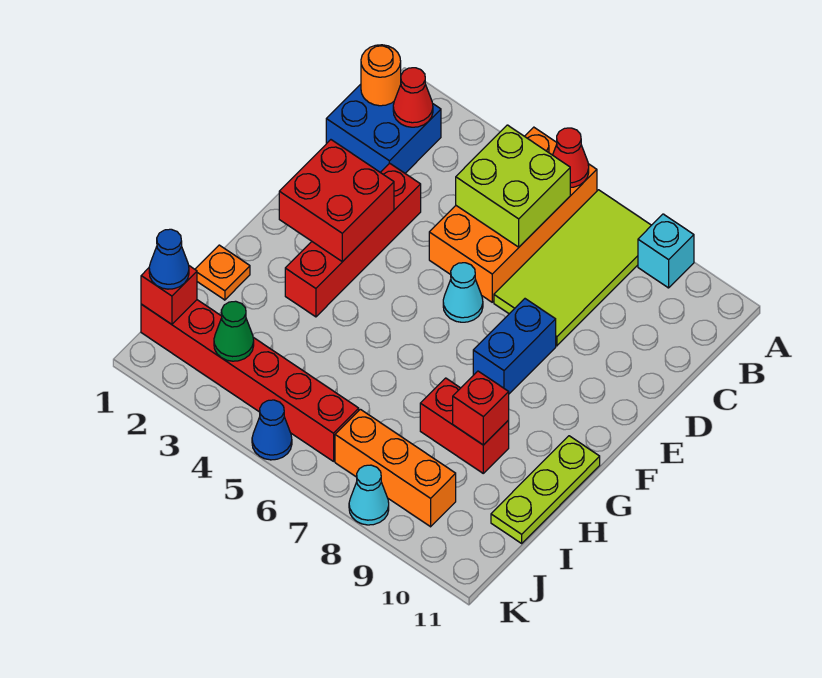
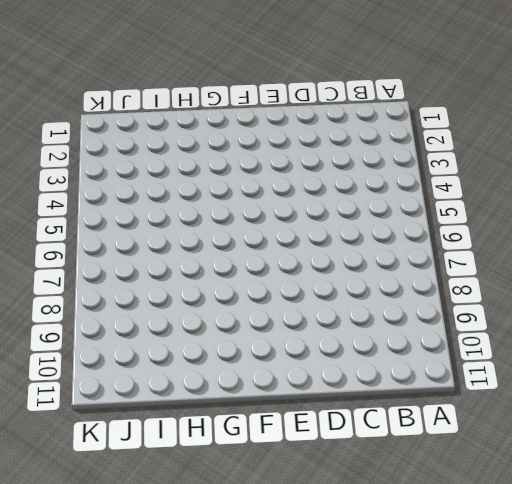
none -> orange 2x4 brick [429,127,597,302]
none -> lime 2x4 tile [494,190,651,346]
none -> cyan 1x1 brick [638,214,694,288]

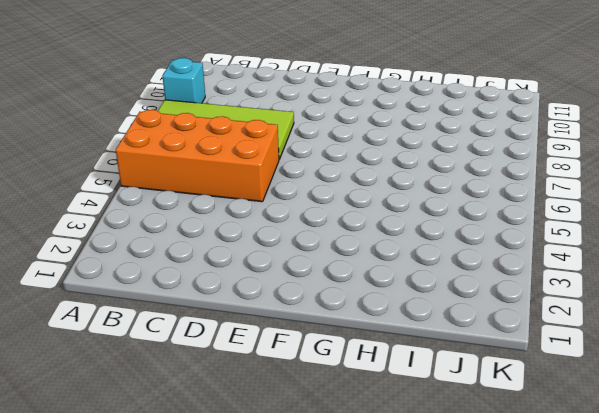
none -> blue 2x2 brick [326,84,441,173]
none -> red 1x4 brick [285,163,421,317]
none -> cyan 1x1 cone [443,263,483,322]

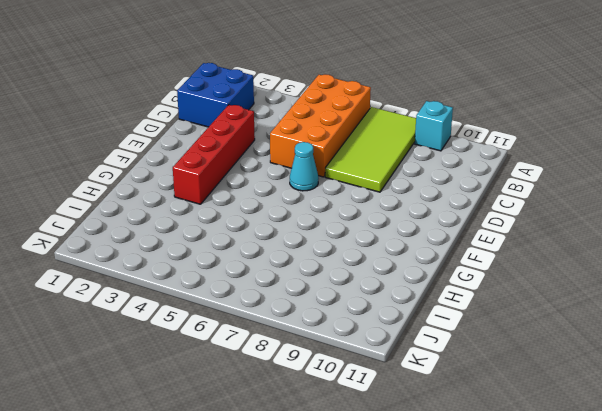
none -> blue 1x2 brick [473,299,556,394]
none -> lime 1x3 plate [491,436,600,543]
none -> orange 1x1 plate [195,245,250,300]

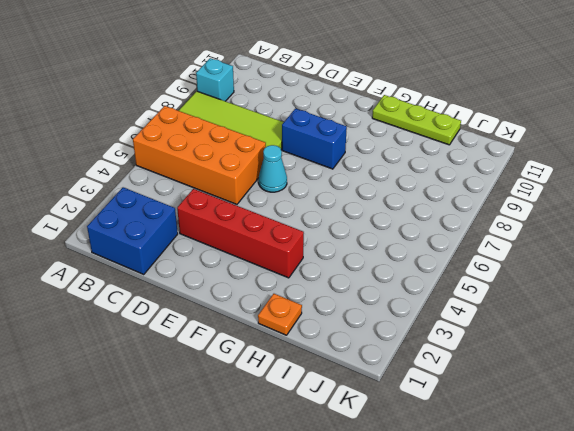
none -> red 1x2 brick [420,378,509,473]
none -> red 1x6 brick [141,300,359,461]
none -> orange 1x3 brick [335,409,456,527]

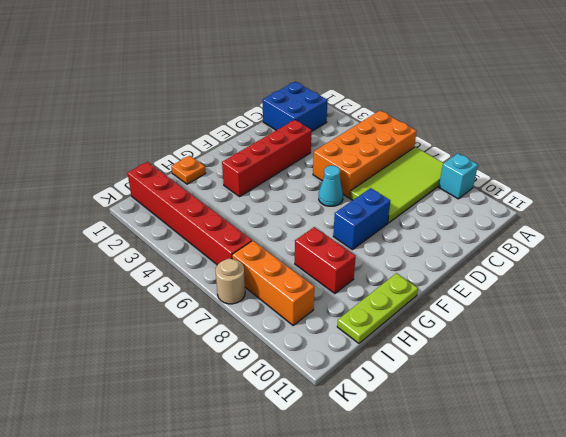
tan 1x1 round brick [216,259,245,304] -> none
none -> blue 1x1 cone [252,400,292,460]
none -> cyan 1x1 cone [349,465,389,525]
none -> red 1x1 cone [553,128,589,187]

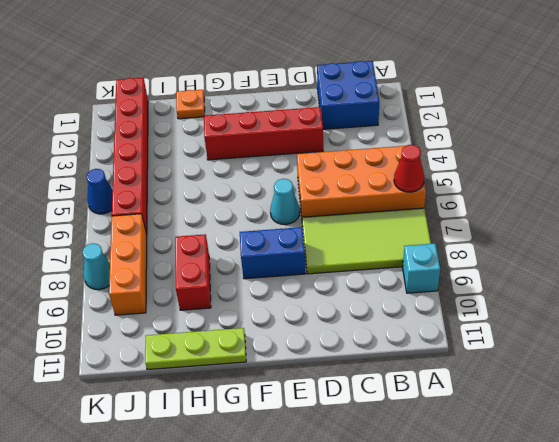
none -> orange 1x1 round brick [361,45,401,106]
none -> red 1x1 cone [393,68,433,127]
none -> lime 2x2 brick [456,125,570,247]

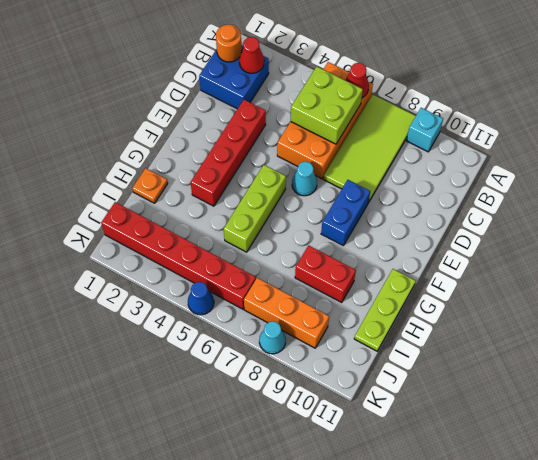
lime 1x3 brick [224,165,286,252] -> none
none -> red 2x2 brick [279,140,394,262]
none -> red 1x1 brick [453,371,509,445]
none -> red 1x1 brick [141,266,197,324]

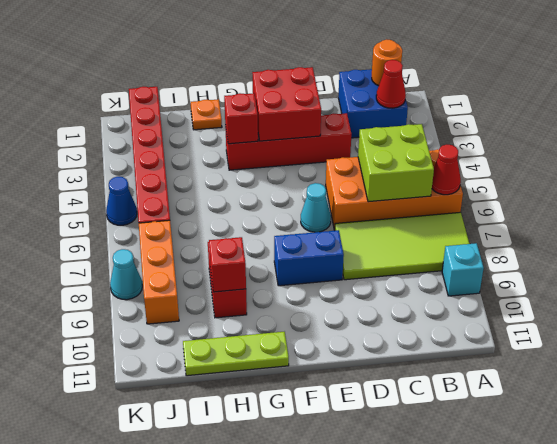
red 1x1 brick [224,93,258,144] -> red 1x1 brick moved to [141,266,197,324]
none -> green 1x1 cone [214,301,254,361]
none -> blue 1x1 cone [149,229,189,289]

